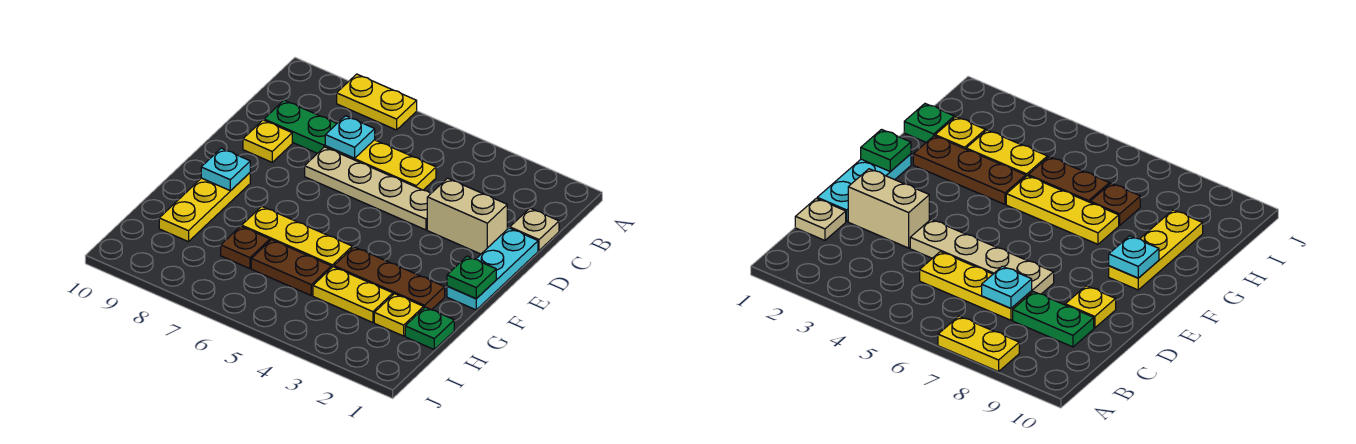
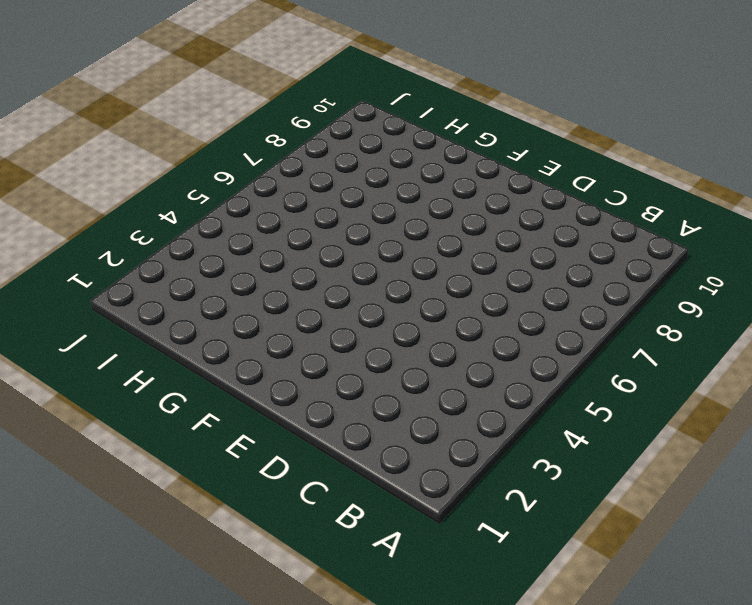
none -> yellow 1x2 plate [337,74,417,130]
none -> tan 1x1 plate [510,208,559,250]
none -> yellow 1x3 plate [325,140,436,190]

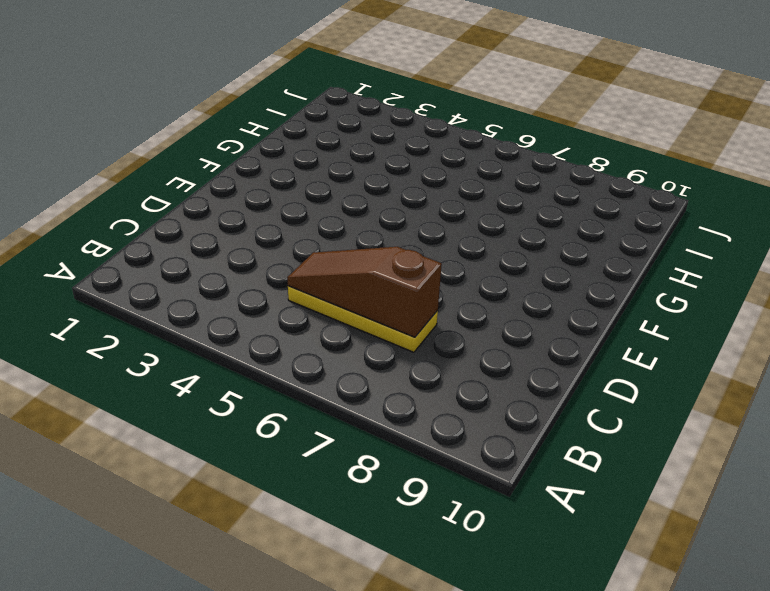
brown 1x3 slope [287,247,442,337] -> cyan 1x1 plate [325,116,375,158]
none -> yellow 1x2 plate [337,74,417,130]
none -> tan 1x1 plate [510,208,559,250]
none -> green 1x2 plate [264,100,337,153]

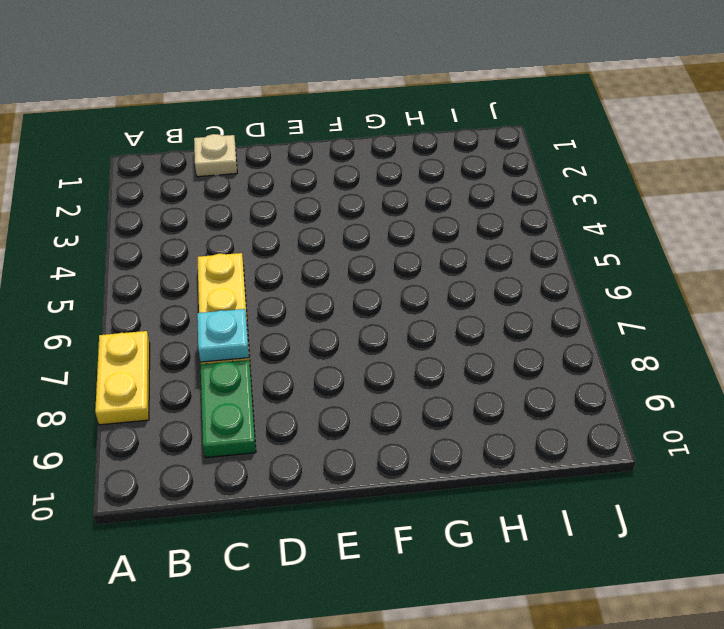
none -> cyan 1x3 plate [447,228,538,310]
none -> tan 1x2 brick [427,178,507,254]
none -> tan 1x4 plate [305,147,431,230]

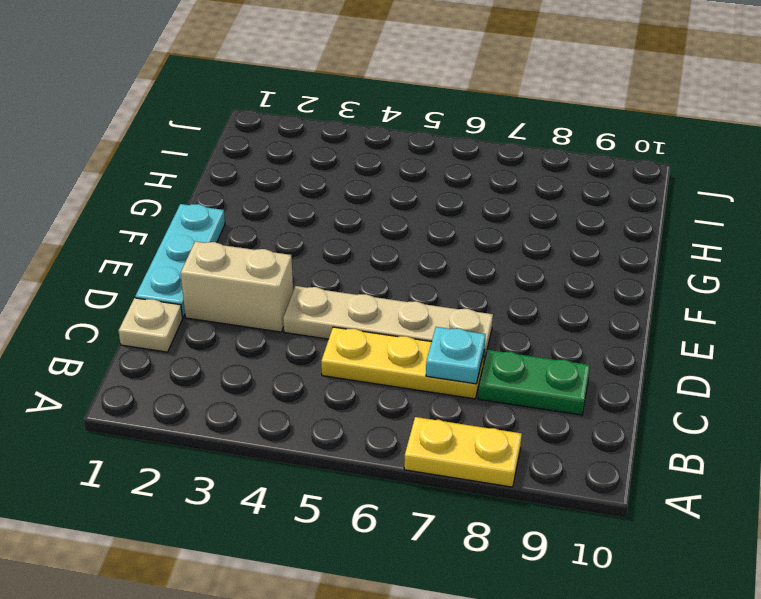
none -> yellow 1x1 plate [243,120,292,162]
none -> yellow 1x3 plate [159,173,250,242]
none -> brown 1x3 plate [334,247,445,310]

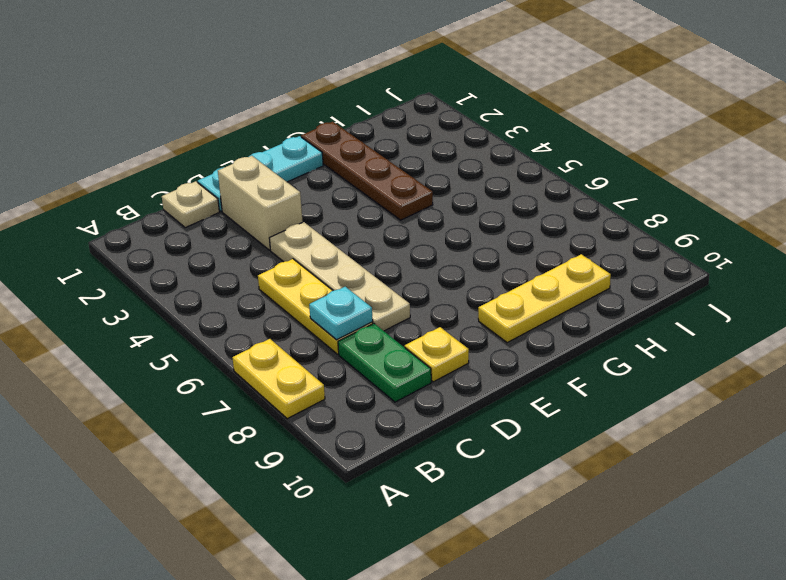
brown 1x4 plate [301,122,433,220] -> brown 1x3 plate [334,247,445,310]
none -> yellow 1x3 plate [242,206,352,268]
none -> green 1x1 plate [405,307,454,349]
none -> yellow 1x1 plate [374,294,424,336]

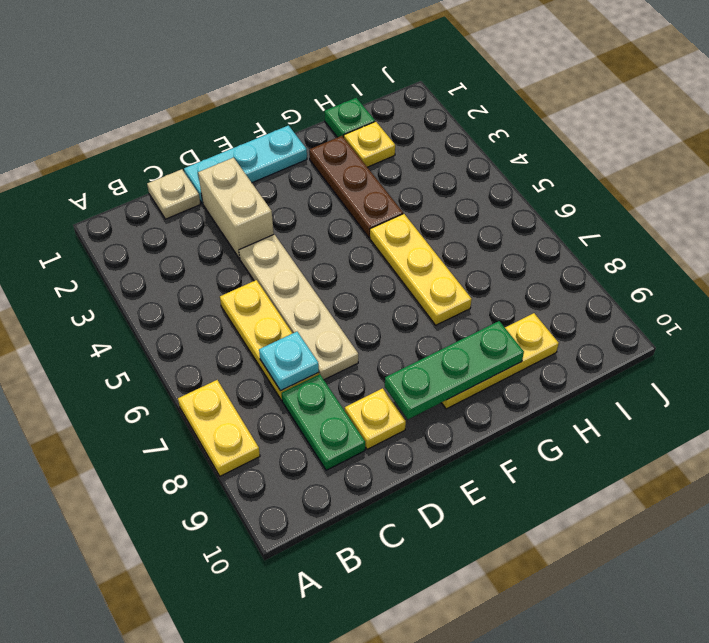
green 1x3 plate [385,321,524,419] -> cyan 1x1 plate [201,148,250,191]
none -> yellow 1x2 plate [313,267,393,323]
none -> brown 1x2 plate [251,240,331,295]
none -> brown 1x1 plate [221,226,270,269]

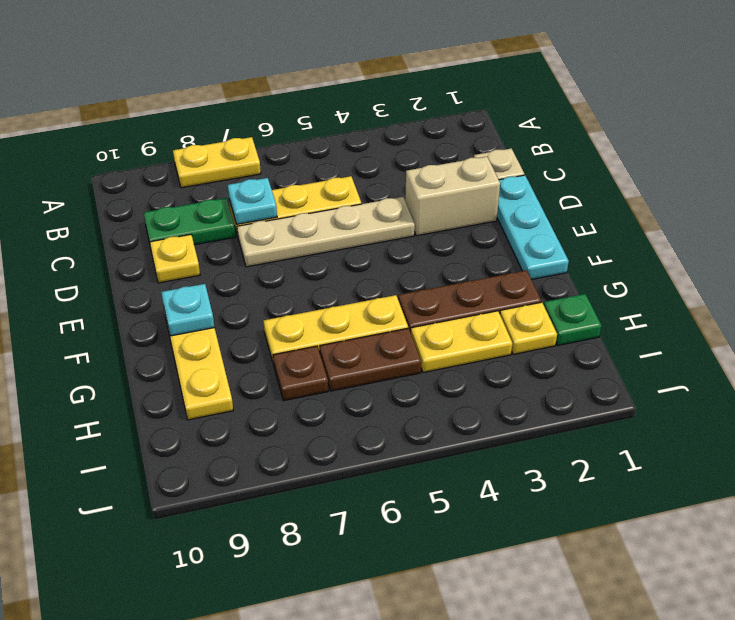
none -> green 1x1 plate [447,256,496,299]

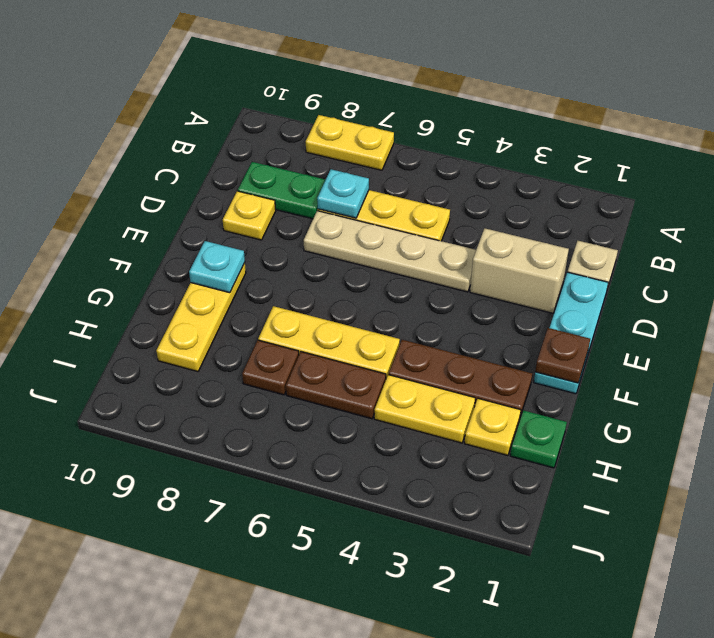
brown 1x1 plate [535,328,590,383] -> green 1x1 plate [447,256,496,299]

